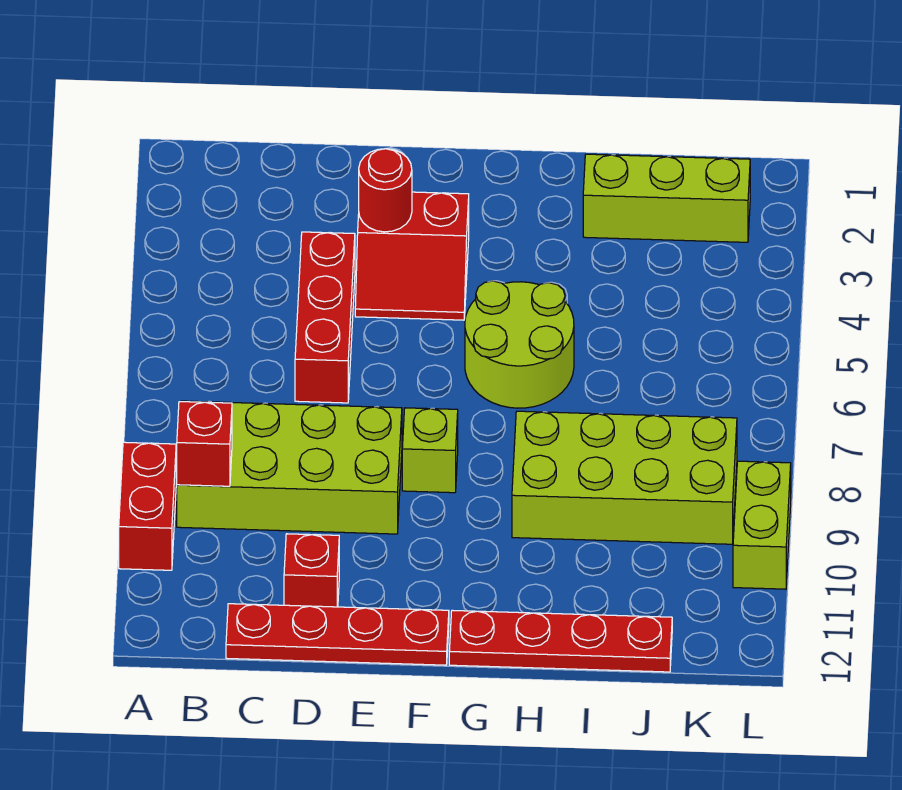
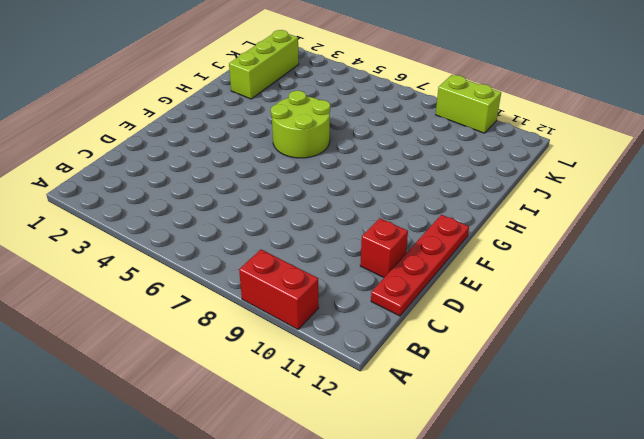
none -> lime 2x4 brick [177,401,402,534]
none -> red 1x3 brick [295,232,355,403]
none -> red 2x2 slope [355,192,469,320]

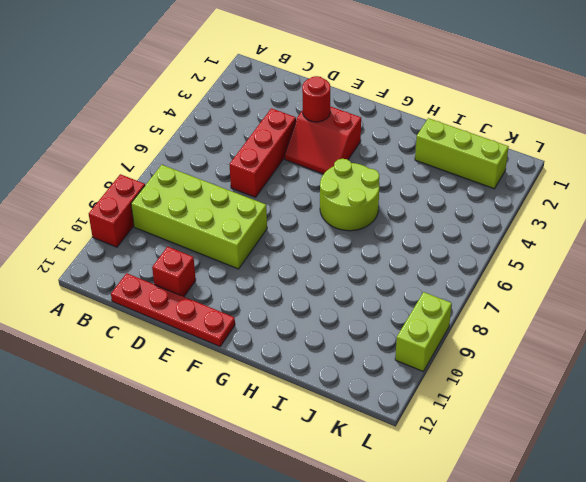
none -> lime 1x1 brick [402,408,458,493]
none -> red 1x4 plate [449,610,672,672]
none -> lime 2x4 brick [512,411,737,544]

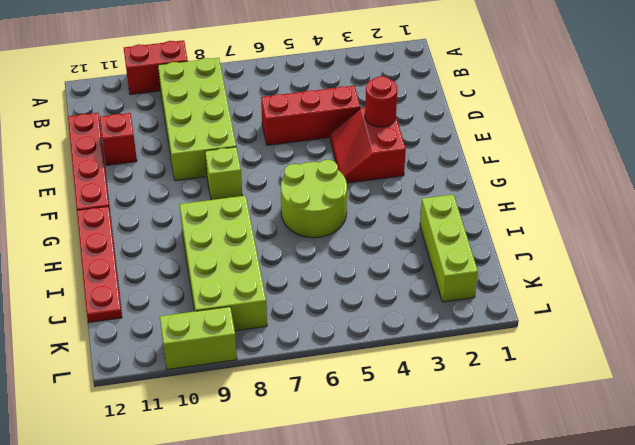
none -> red 1x1 brick [177,402,232,486]

